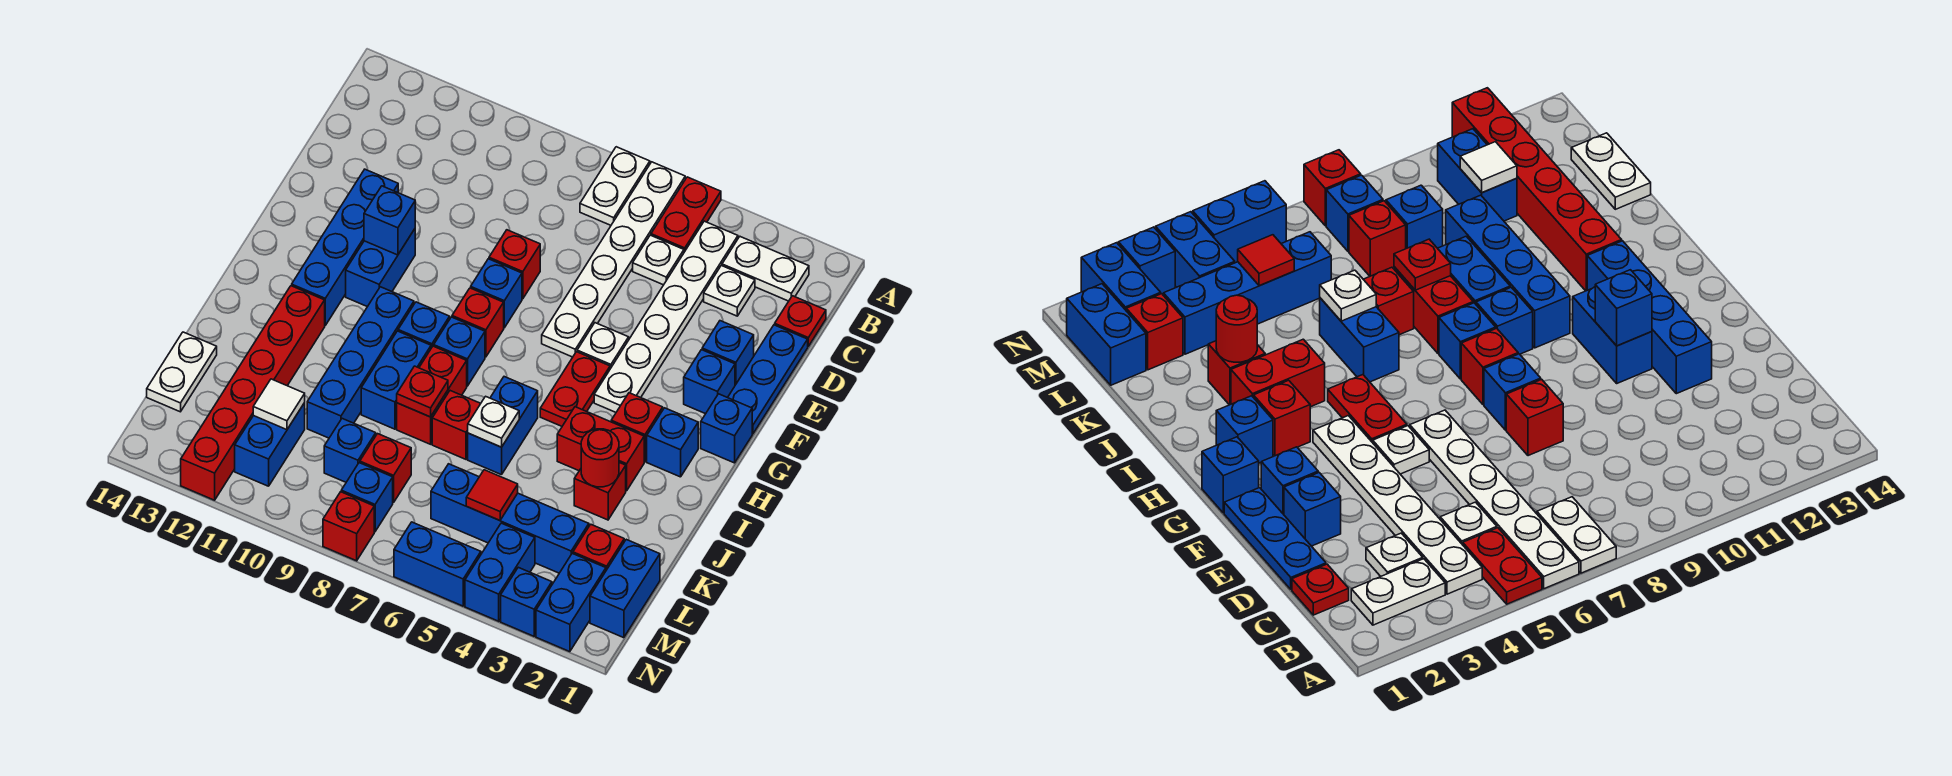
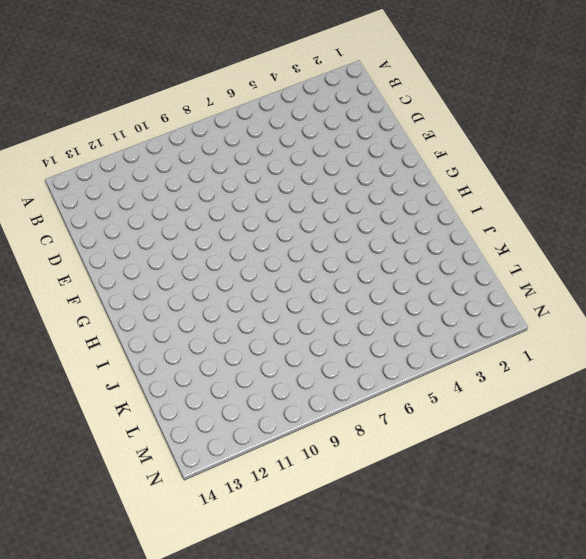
none -> red 1x2 plate [651,177,721,252]
none -> white 1x6 plate [542,162,685,357]
none -> white 1x2 plate [580,147,650,225]
none -> white 1x2 plate [722,237,809,301]

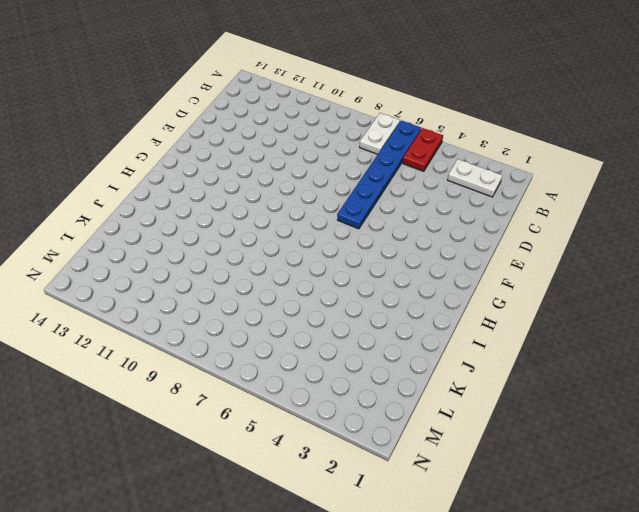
blue 1x6 plate [337,120,421,229] -> white 1x6 plate [542,162,685,357]
none -> white 1x6 plate [594,221,738,412]
none -> red 1x1 plate [775,296,826,346]
none -> white 1x1 plate [704,265,755,316]
none -> white 1x1 plate [633,235,684,285]

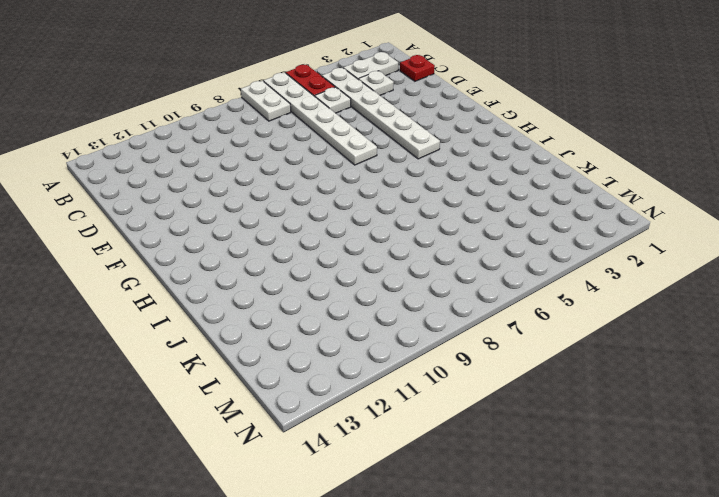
none -> blue 1x3 plate [728,325,808,434]
none -> blue 1x1 brick [702,321,754,385]
none -> red 1x1 brick [489,230,540,299]
none -> blue 1x4 brick [292,169,398,325]

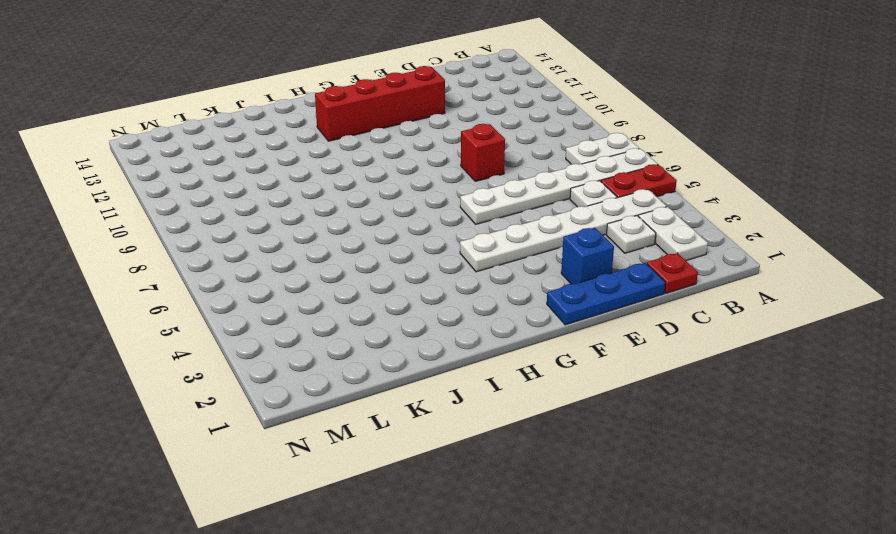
red 1x4 brick [315,66,445,141] -> blue 1x4 brick [292,169,398,325]
none -> blue 1x1 brick [684,350,735,414]
none -> white 1x1 plate [577,323,629,369]
none -> blue 1x1 brick [471,259,522,328]
none -> blue 1x2 brick [346,229,415,307]

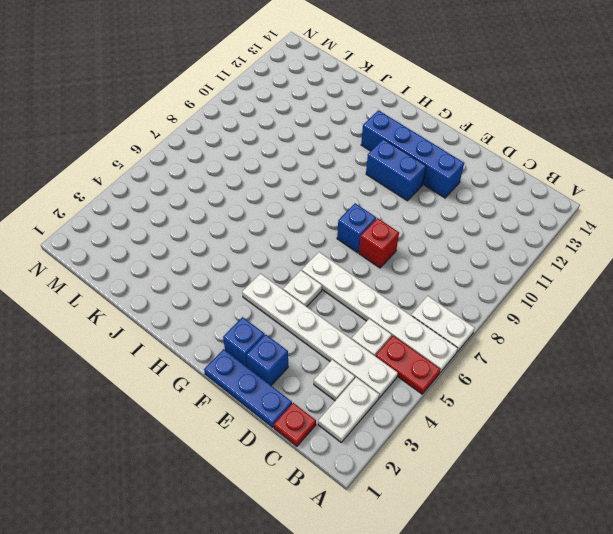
none -> blue 1x1 brick [701,394,752,463]
none -> red 1x2 plate [540,352,610,426]
none -> red 1x1 brick [452,288,504,357]
none -> blue 1x1 brick [647,408,698,477]

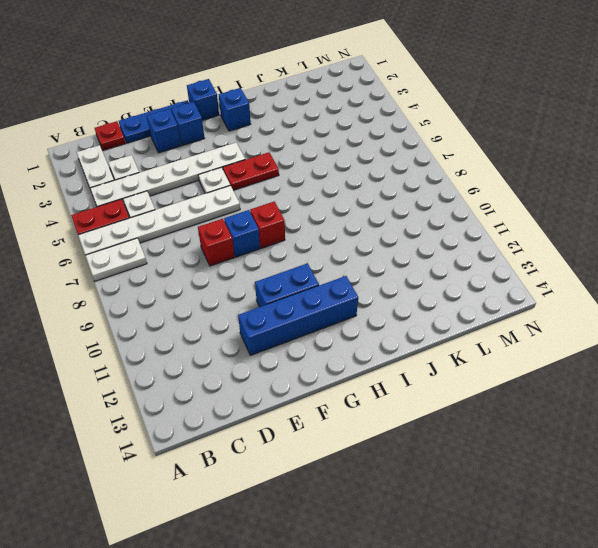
none -> red 1x1 brick [611,393,663,462]
none -> blue 1x1 brick [434,317,485,386]
none -> blue 1x1 brick [398,302,450,348]
none -> blue 1x4 brick [307,287,414,438]

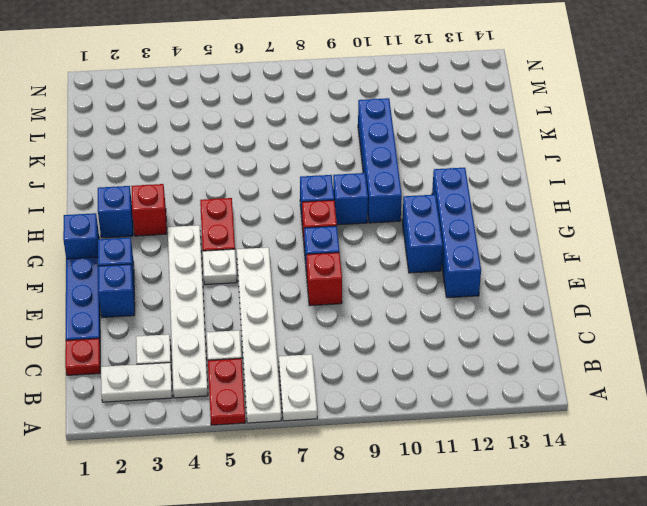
none -> red 1x2 brick [557,407,644,491]
none -> blue 1x2 brick [468,377,538,475]
none -> red 1x2 brick [397,346,467,444]
none -> blue 1x2 brick [361,331,431,429]

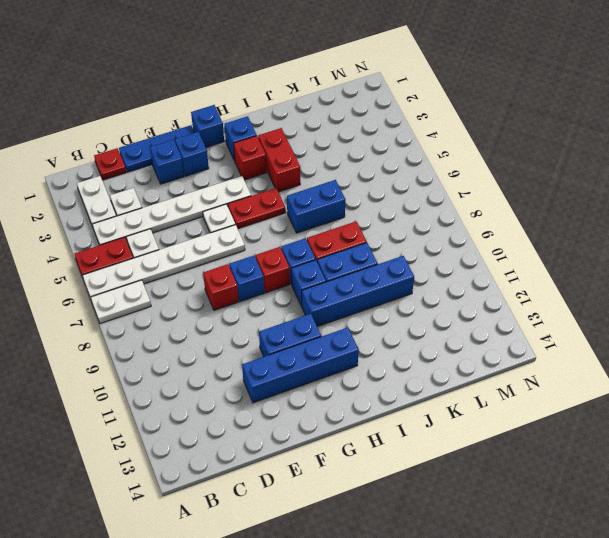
none -> red 1x6 brick [181,286,325,500]
none -> red 1x1 brick [574,463,626,520]
none -> red 1x1 brick [432,391,481,459]
none -> white 1x2 plate [147,332,217,412]

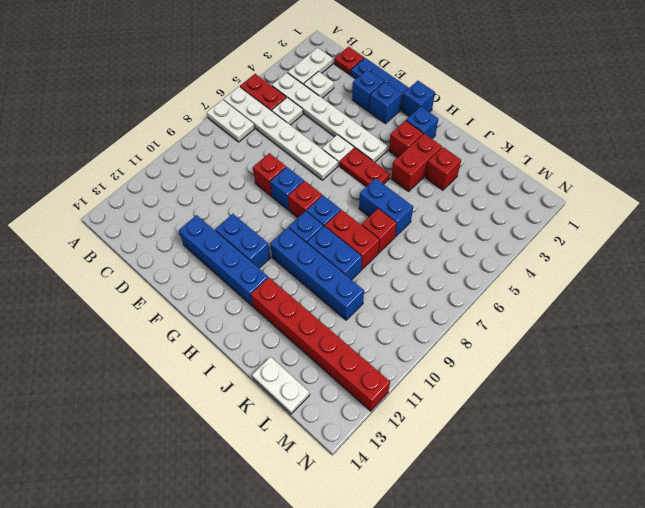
none -> blue 1x2 brick [590,539,660,638]
none -> red 1x1 brick [573,524,624,570]
none -> blue 1x4 brick [431,464,589,573]
none -> red 1x1 brick [360,434,411,503]

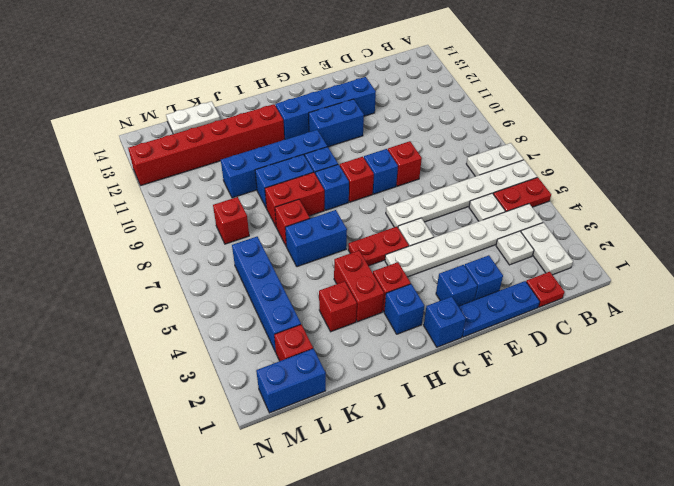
none -> blue 1x1 brick [324,419,376,482]
none -> blue 1x2 brick [235,403,305,486]
none -> blue 1x2 brick [536,553,606,652]
none -> blue 1x2 brick [465,523,535,621]

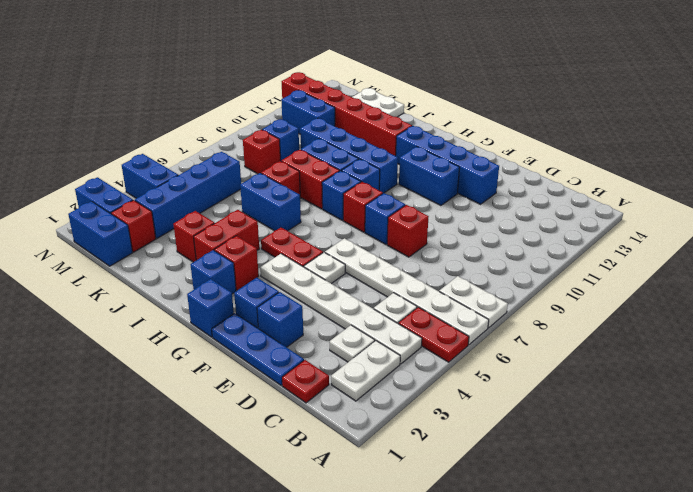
none -> blue 1x1 brick [341,463,393,532]
none -> blue 1x1 brick [501,567,552,636]
none -> blue 1x2 brick [394,522,481,606]
none -> red 1x1 brick [323,492,374,561]

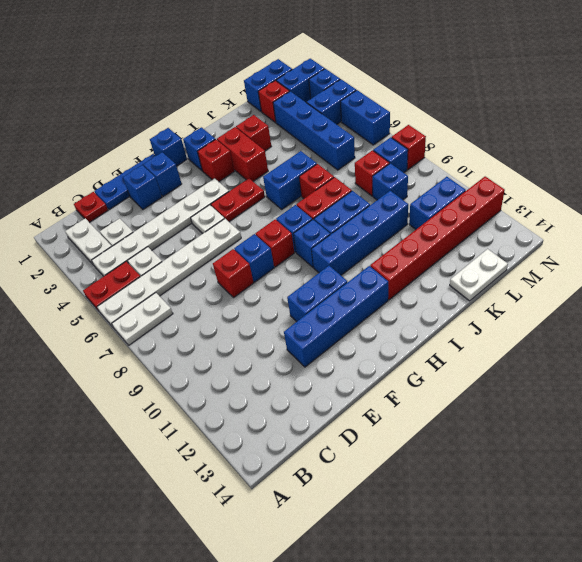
none -> blue 1x1 brick [364,186,415,255]
none -> red 1x1 round brick [581,429,619,487]
none -> white 1x1 plate [468,396,519,447]
none -> red 1x1 plate [397,366,448,417]

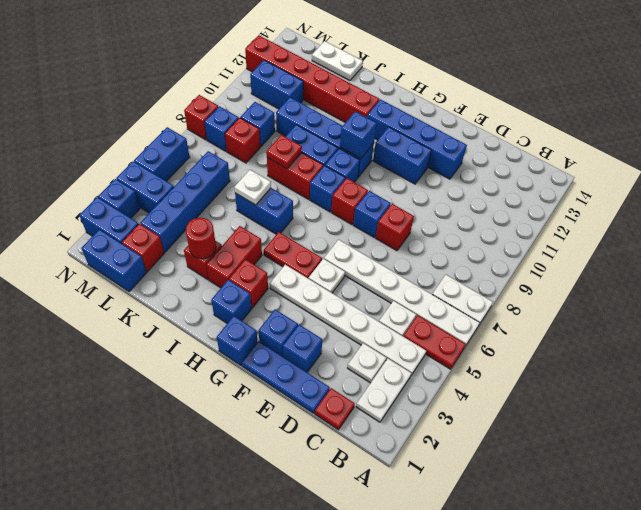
blue 1x1 brick [340,111,377,159] -> blue 1x1 brick moved to [364,186,415,255]
none -> red 1x1 brick [432,391,481,459]
none -> red 1x1 tile [466,470,518,520]
none -> white 1x1 tile [253,379,305,430]

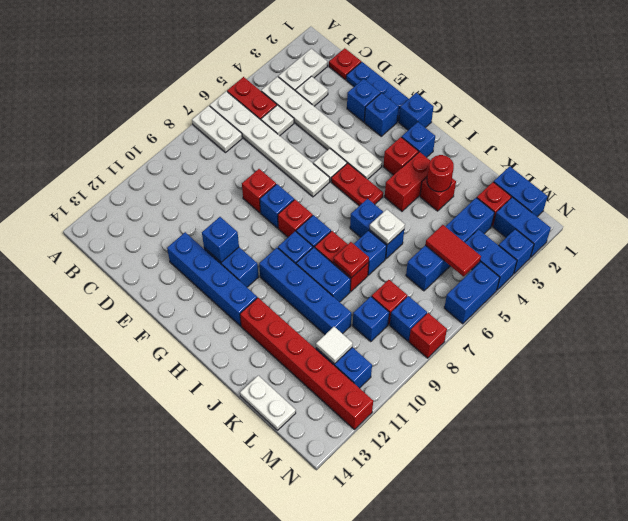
blue 1x1 brick [354,231,387,275] -> red 1x1 brick [432,391,481,459]
red 1x2 tile [425,225,481,276] -> red 1x1 tile [466,470,518,520]

